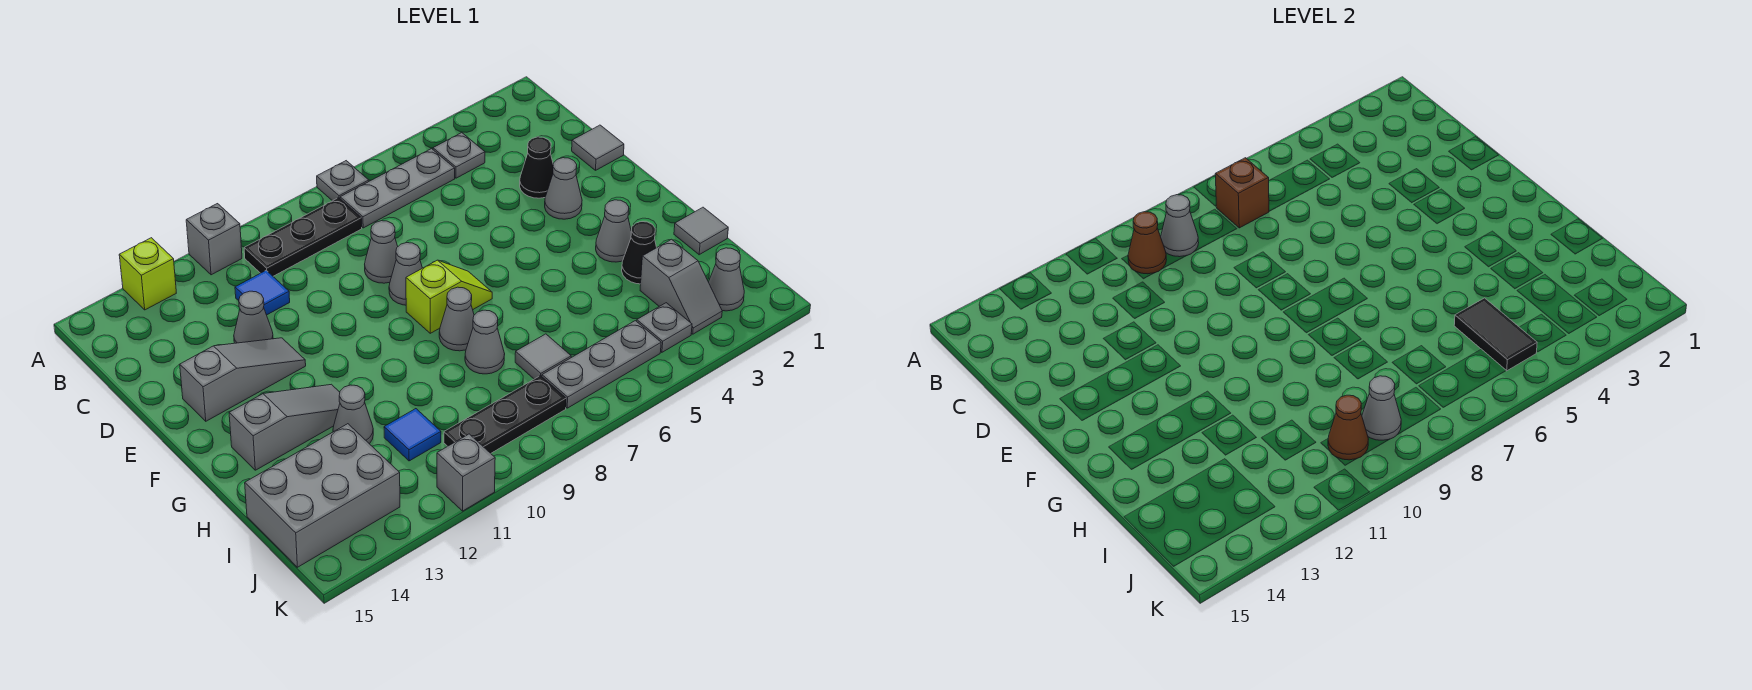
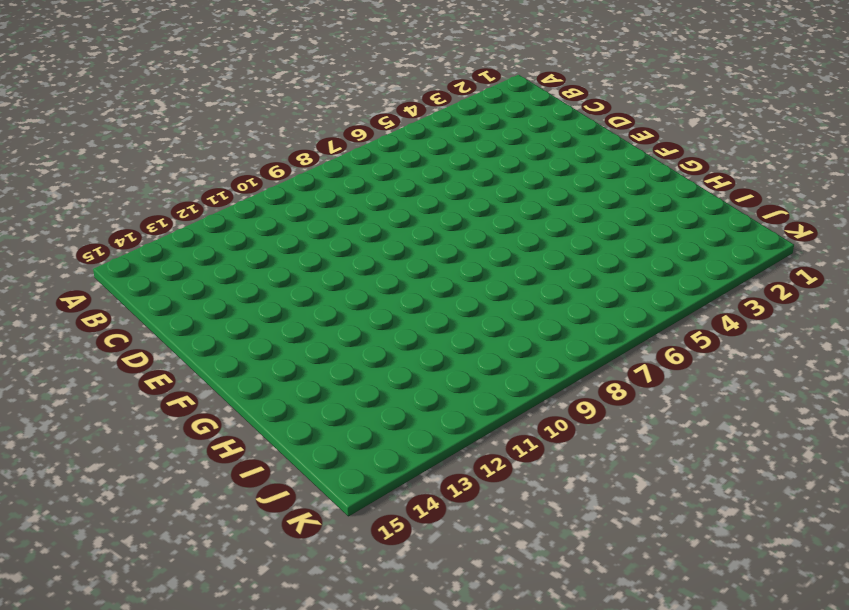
none -> grey 1x1 plate [317,161,369,201]
none -> grey 1x1 brick [186,204,242,275]
none -> lime 1x1 brick [119,238,176,310]
none -> grey 1x1 plate [433,133,485,178]

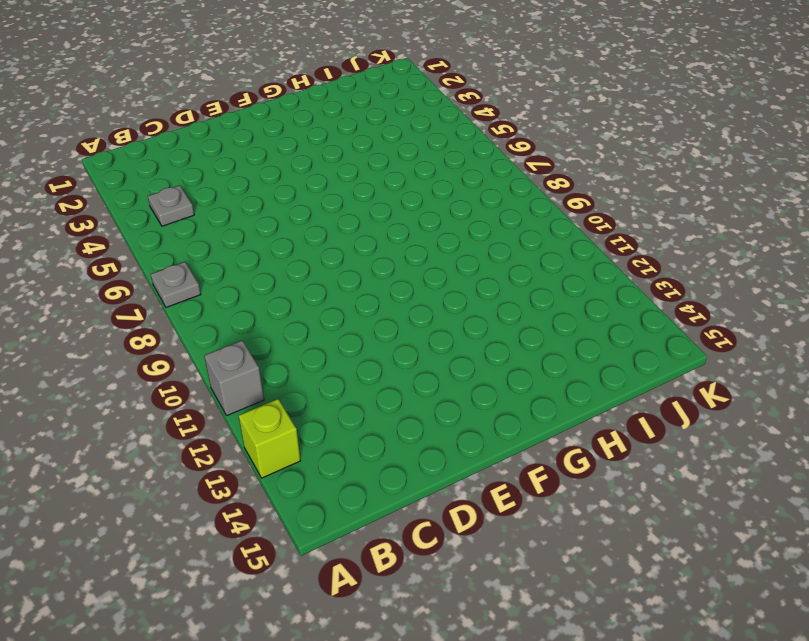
none -> grey 1x3 plate [340,149,455,228]
none -> black 1x3 plate [244,198,362,276]
none -> blue 1x1 tile [235,270,290,315]
none -> grey 1x1 tile [572,125,624,170]

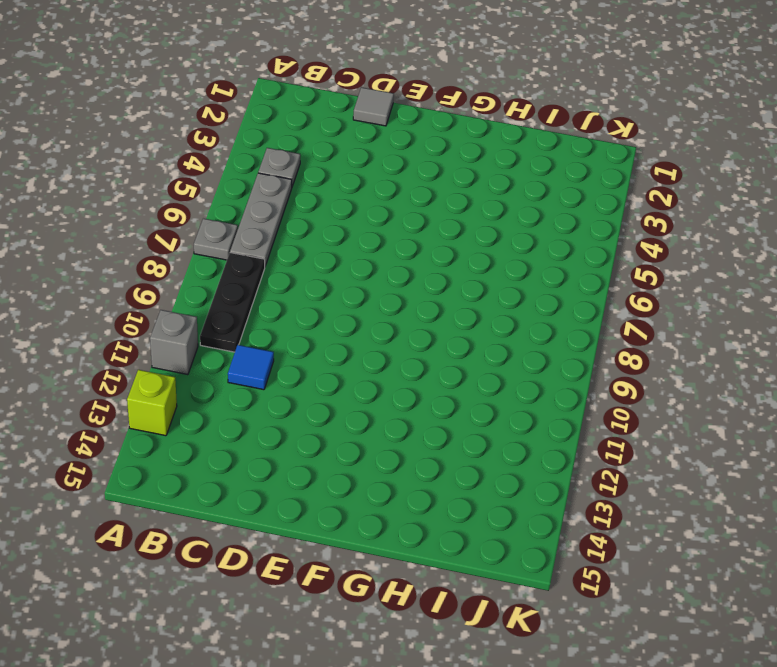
none -> black 1x1 cone [520,137,553,198]
none -> grey 1x1 cone [365,221,398,283]
none -> grey 1x1 cone [234,291,273,343]
none -> grey 1x1 cone [545,158,582,219]

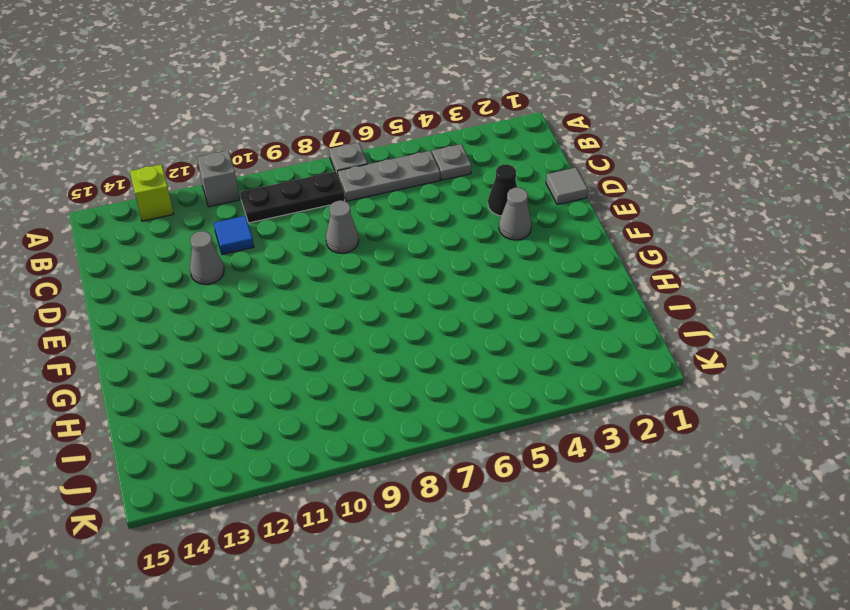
none -> grey 1x1 cone [389,243,422,305]
none -> grey 1x3 slope [180,338,306,421]
none -> lime 1x2 slope [406,260,492,333]
none -> grey 1x1 cone [596,200,631,262]

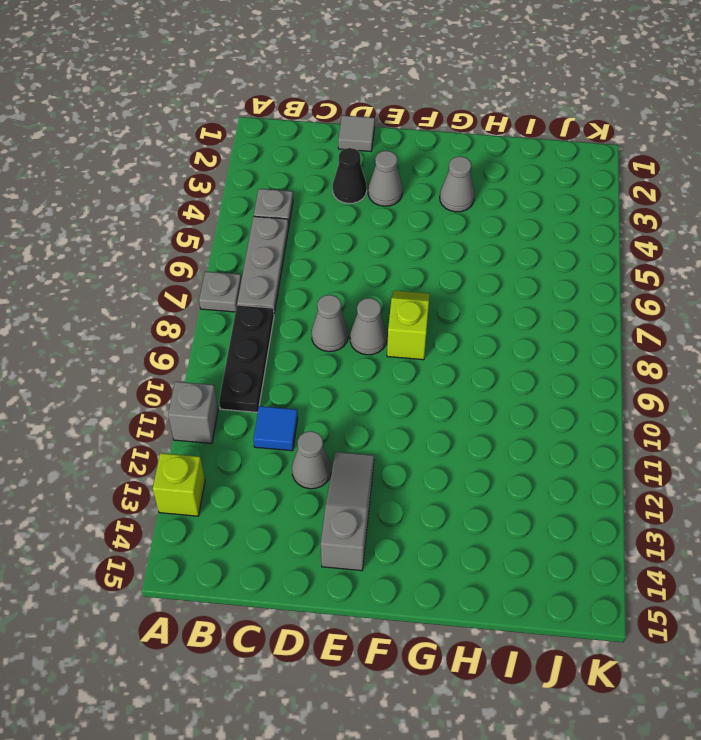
none -> grey 1x1 cone [439,287,474,351]
none -> grey 1x3 slope [229,384,340,470]
none -> grey 1x1 tile [674,207,728,255]
none -> black 1x1 cone [622,222,657,284]

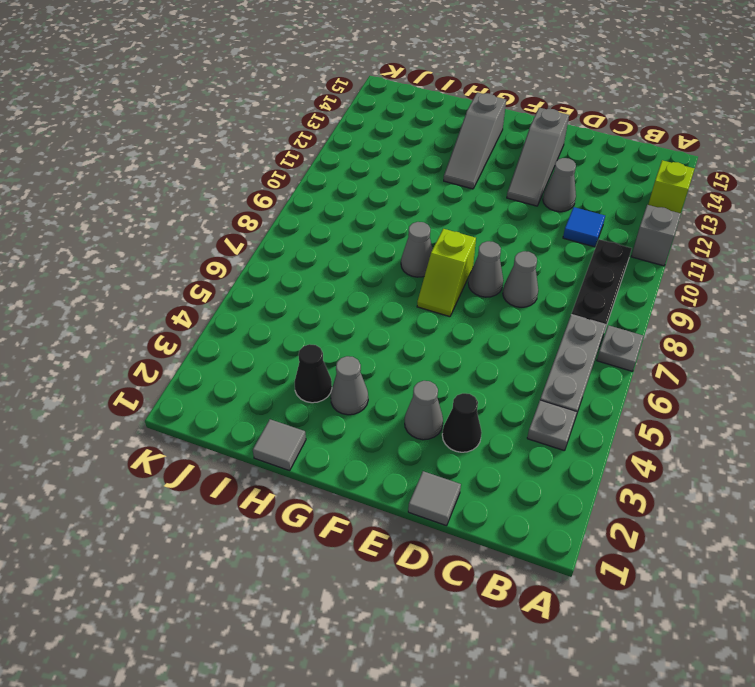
none -> grey 1x1 cone [465,310,505,374]
none -> grey 1x1 cone [333,385,373,444]
none -> grey 1x2 slope [640,239,722,334]
none -> grey 1x1 tile [515,334,571,379]

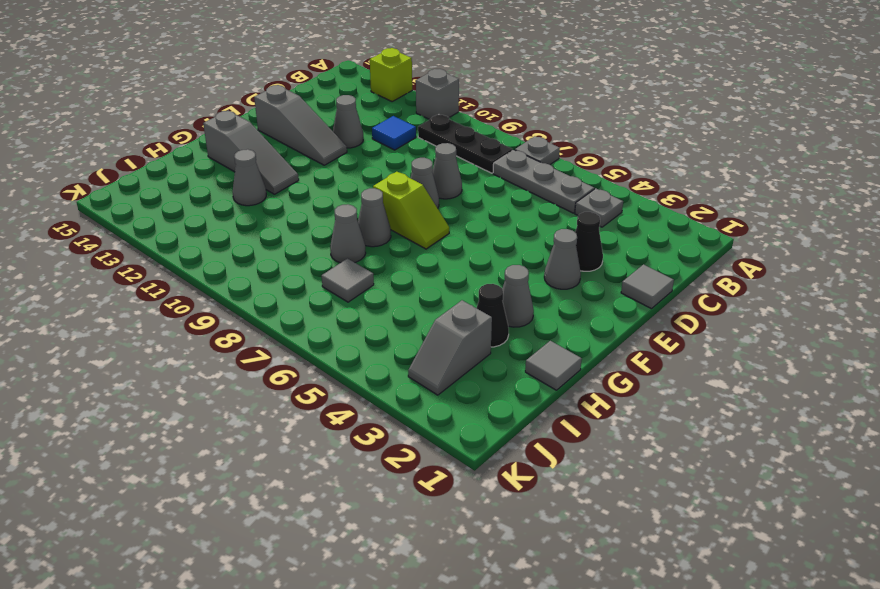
none -> blue 1x1 tile [384,409,441,461]
none -> grey 2x3 brick [245,424,400,567]
none -> grey 1x1 cone [709,248,744,311]
none -> grey 1x1 plate [637,303,692,352]

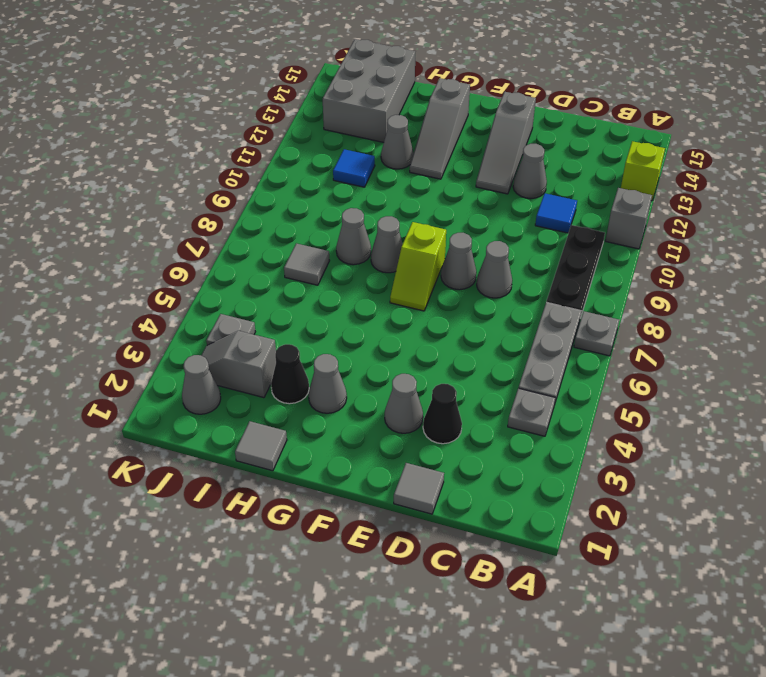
none -> grey 1x3 plate [542,321,661,408]
none -> black 1x3 plate [444,376,566,453]
none -> grey 1x1 brick [437,434,495,511]
none -> brown 1x1 brick [1215,158,1269,228]

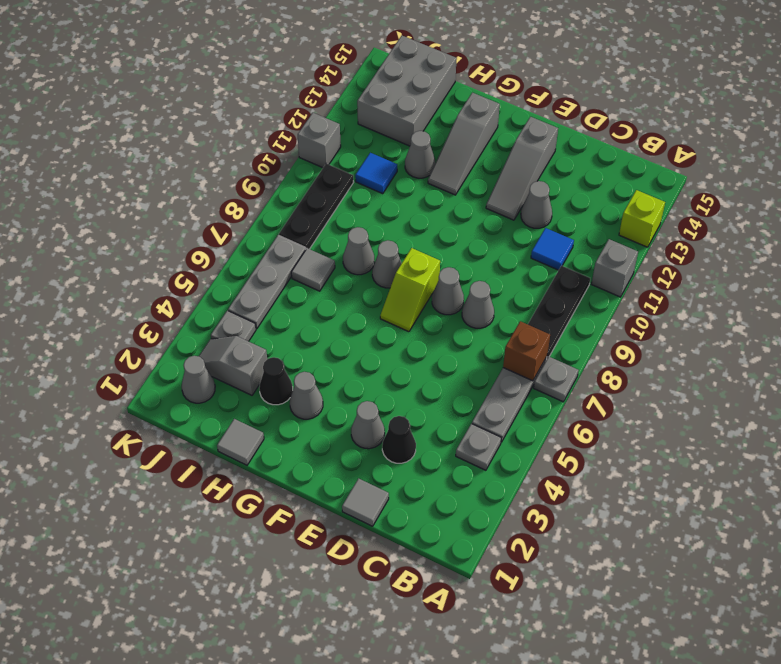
none -> grey 1x1 cone [1161,195,1199,257]
none -> brown 1x1 cone [1128,212,1166,274]
none -> black 1x2 tile [1454,298,1537,371]
none -> grey 1x1 cone [1362,376,1401,440]

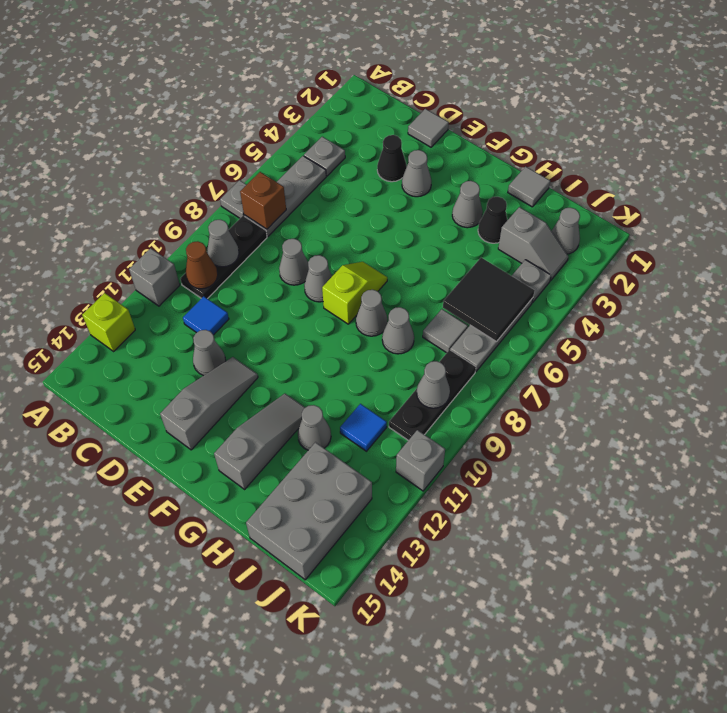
black 2x2 tile [443,258,535,342] -> black 1x2 tile [1454,298,1537,371]
none -> brown 1x1 cone [1328,395,1368,460]

